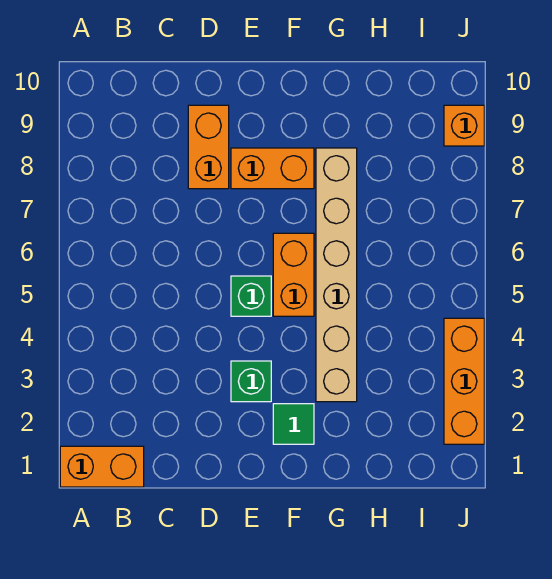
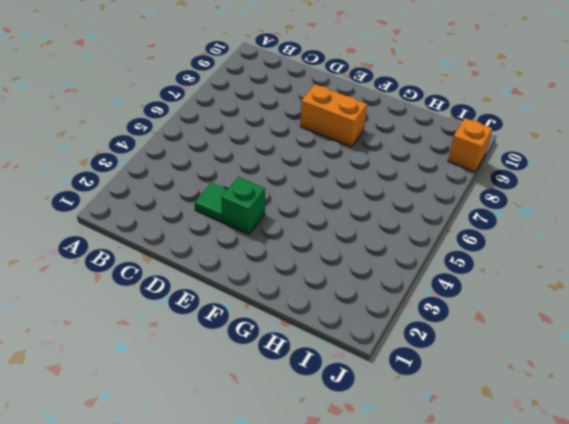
green 1x1 tile [195,183,227,222] -> green 1x1 tile moved to [273,404,314,444]
none -> orange 1x2 brick [60,446,144,487]
none -> orange 1x2 brick [188,105,229,189]

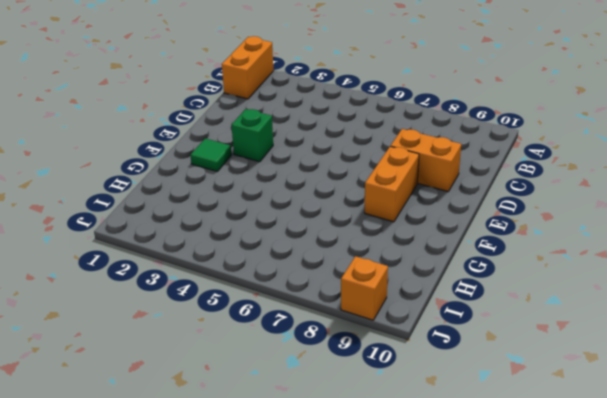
none -> green 1x1 brick [231,276,271,316]
none -> orange 1x2 brick [273,233,314,316]

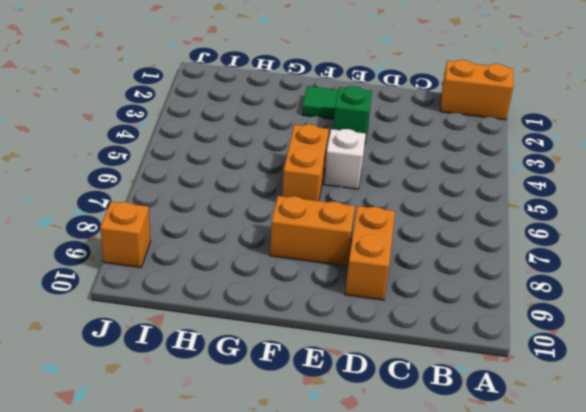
white 1x1 brick [324,129,366,189] -> green 1x1 brick [231,276,271,316]
none -> tan 1x6 brick [316,148,357,402]
none -> orange 1x3 brick [444,318,484,444]

